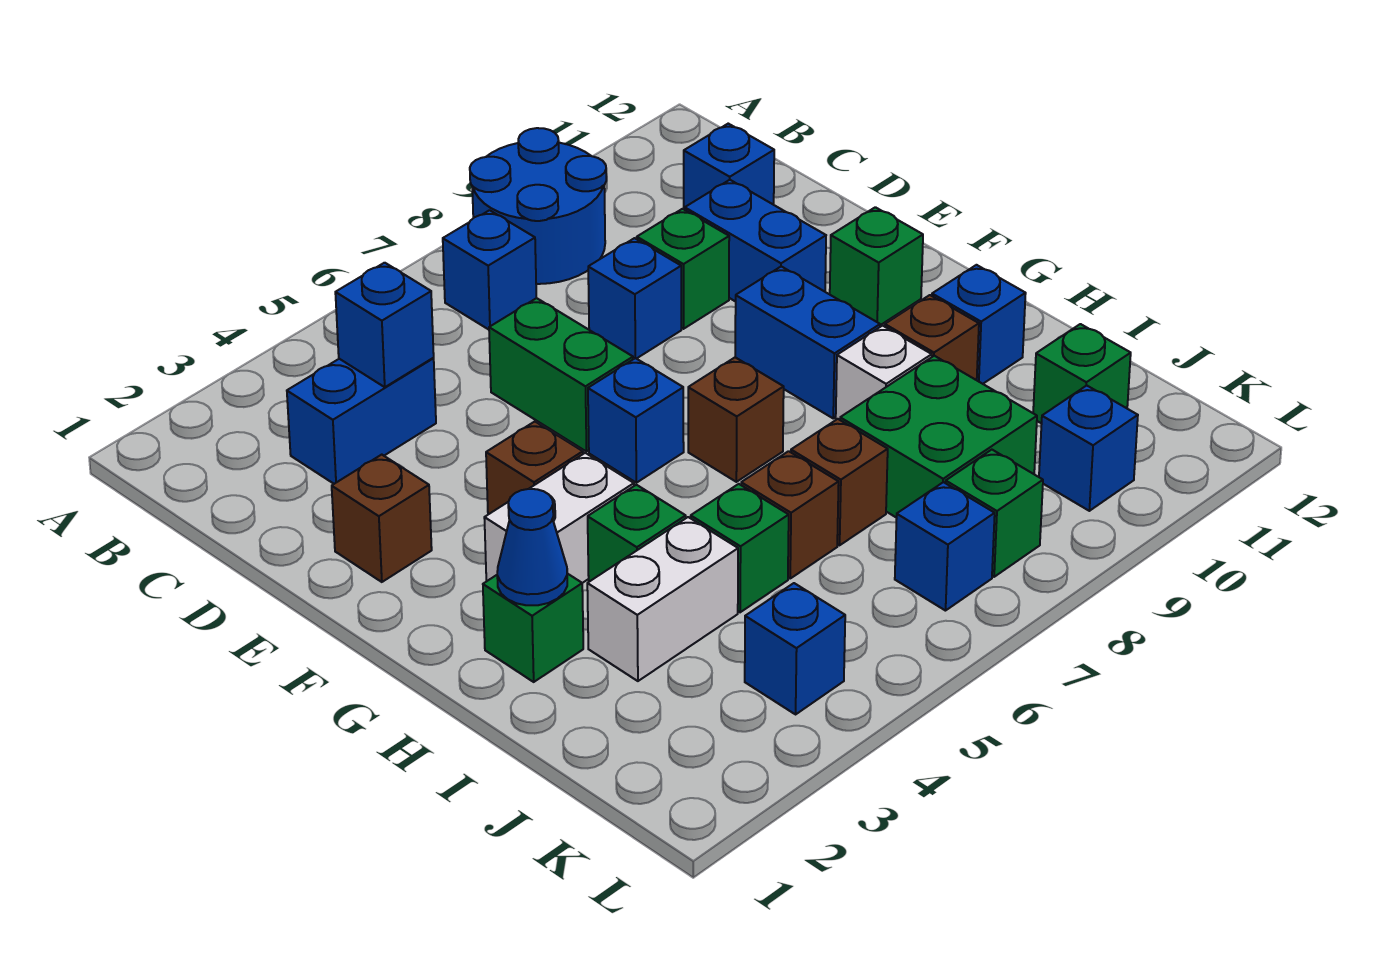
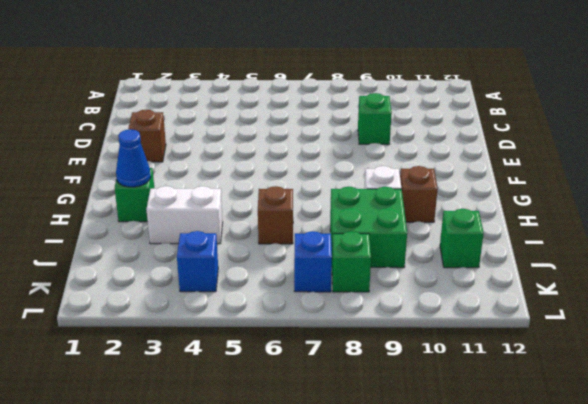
none -> blue 2x2 round brick [470,128,606,284]
none -> blue 1x1 brick [443,210,536,330]
none -> blue 1x2 brick [287,358,436,484]
none -> blue 1x1 brick [684,124,774,210]

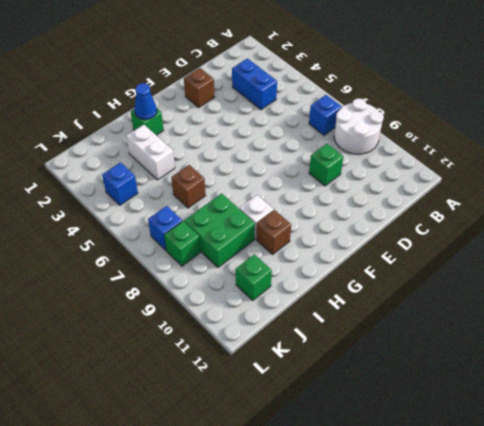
white 2x2 round brick [334,99,384,154] -> blue 2x2 round brick [470,128,606,284]
none -> blue 1x1 brick [684,124,774,210]
none -> green 1x2 brick [489,298,633,452]
none -> blue 1x1 brick [588,238,681,359]
none -> blue 1x2 brick [685,180,826,302]

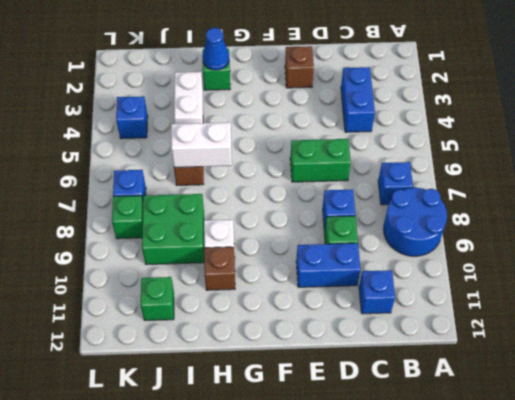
white 1x2 brick [171,122,232,167] -> white 1x2 brick turned to [484,453,634,583]
none -> brown 1x1 brick [486,422,583,514]
none -> blue 1x1 brick [588,358,684,483]
none -> blue 1x2 brick [735,266,880,418]
none -> green 1x1 brick [830,207,923,325]

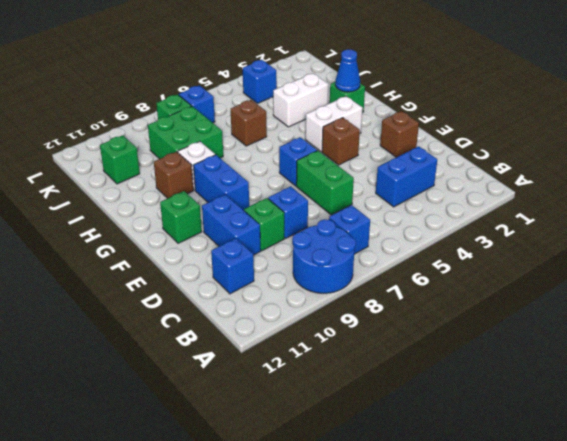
none -> brown 1x1 brick [688,357,784,482]
none -> green 1x1 brick [588,485,686,582]
none -> blue 1x1 brick [932,265,1026,384]
none -> green 1x1 brick [691,484,789,612]

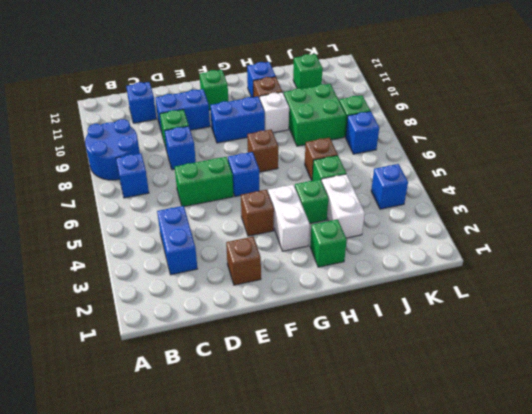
none -> brown 1x1 brick [791,419,888,545]
none -> blue 1x1 brick [1039,385,1138,511]
none -> blue 1x1 brick [335,263,434,387]
none -> blue 1x1 cone [497,489,567,605]

